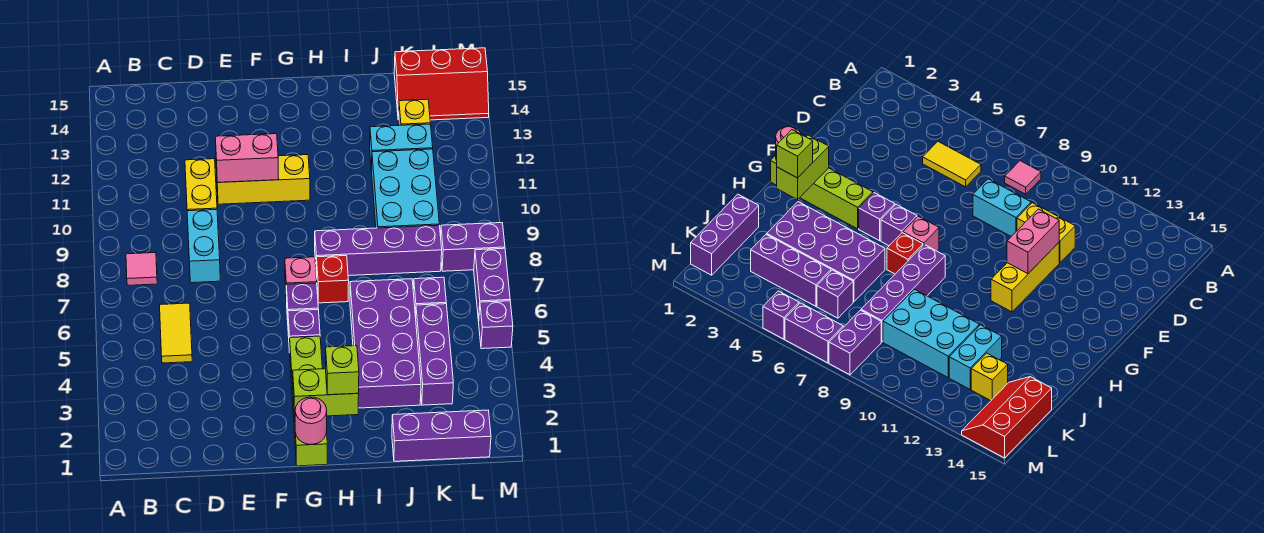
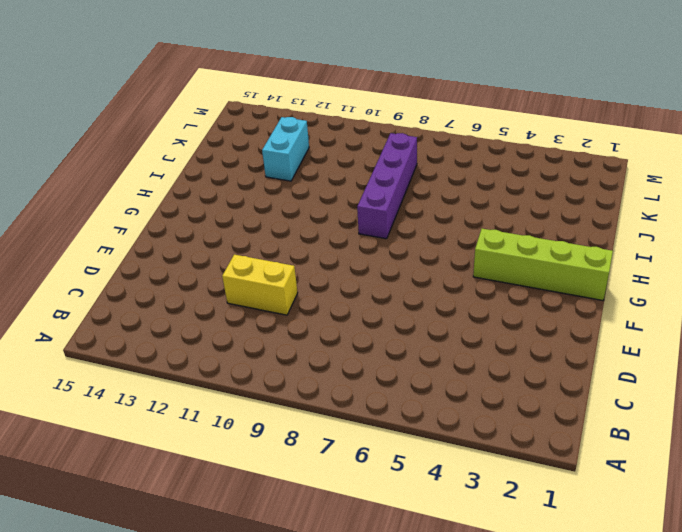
none -> pink 1x1 tile [126,253,157,285]
none -> yellow 1x2 tile [160,303,192,363]
none -> cyan 1x2 brick [187,209,220,283]

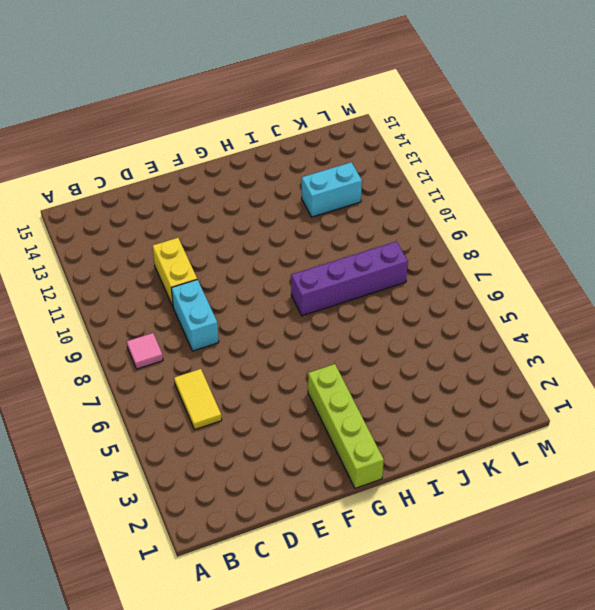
none -> yellow 1x3 brick [216,155,310,204]
none -> purple 1x1 brick [288,310,320,353]
none -> purple 1x1 brick [286,283,318,320]

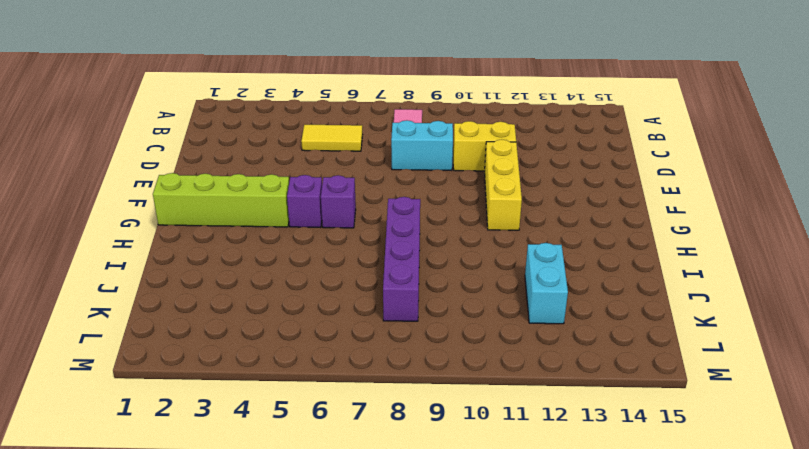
none -> pink 1x1 brick [285,257,317,303]
none -> red 1x1 brick [317,256,349,303]
none -> purple 2x4 brick [350,279,421,408]

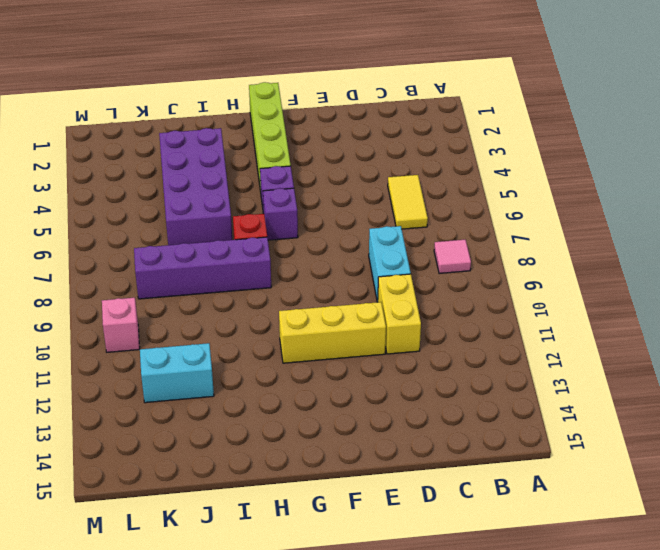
pink 1x1 brick [102,298,140,352] -> pink 1x1 brick moved to [285,257,317,303]
none -> purple 1x3 brick [392,410,491,461]
none -> cyan 2x3 brick [372,149,439,228]
none -> purple 1x3 brick [415,304,453,405]

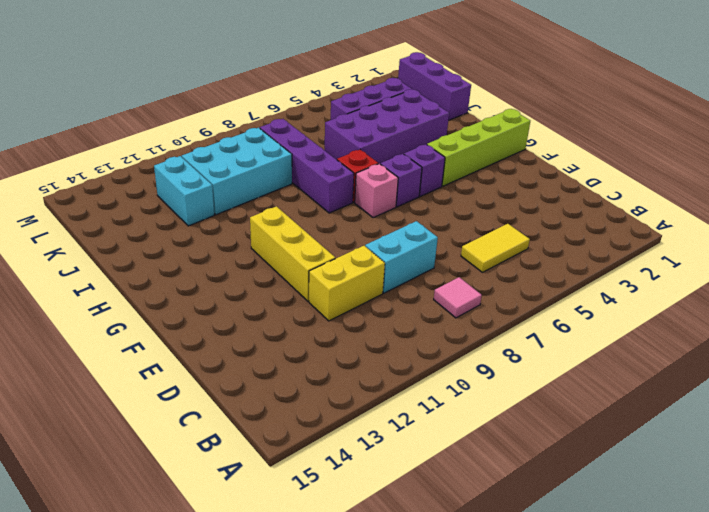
none -> purple 1x1 brick [413,277,446,317]
none -> yellow 1x1 brick [398,99,430,125]
none -> red 2x3 slope [394,48,489,120]

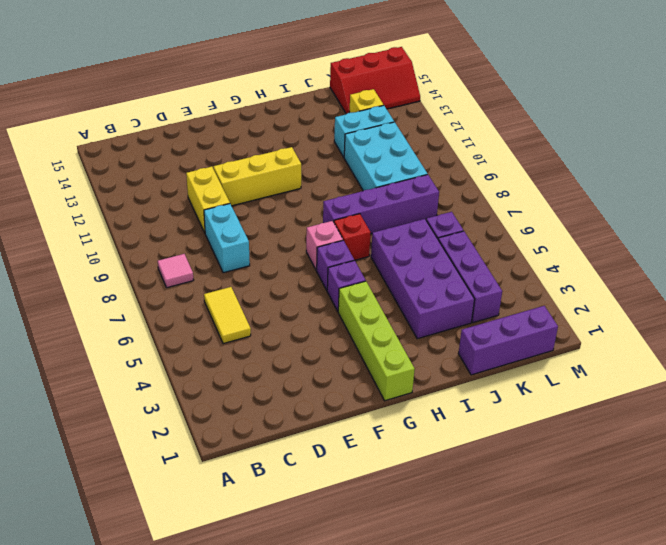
none -> purple 1x2 brick [441,223,505,271]
none -> purple 1x1 brick [479,301,513,349]
none -> purple 1x2 brick [474,248,510,321]

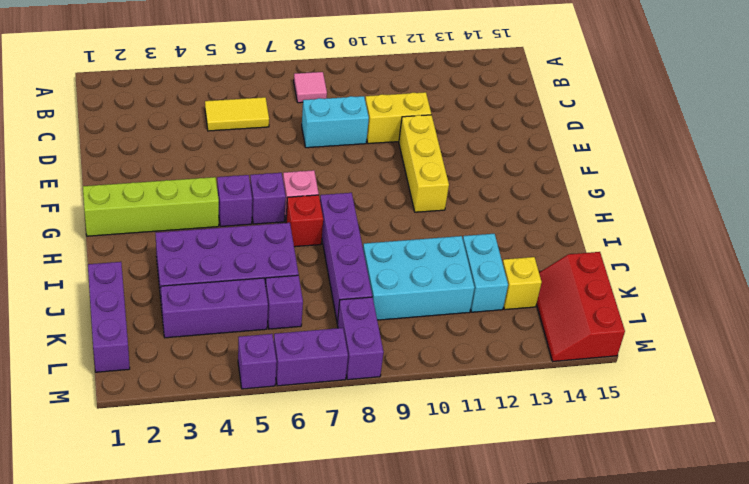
none -> pink 1x2 brick [215,134,279,182]
none -> pink 1x1 round brick [295,397,327,444]
none -> lime 1x2 brick [293,369,359,417]

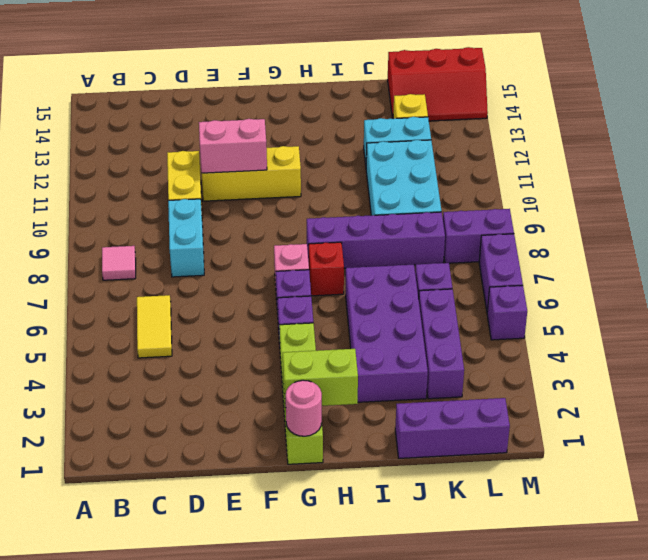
none -> lime 1x1 brick [325,346,359,395]

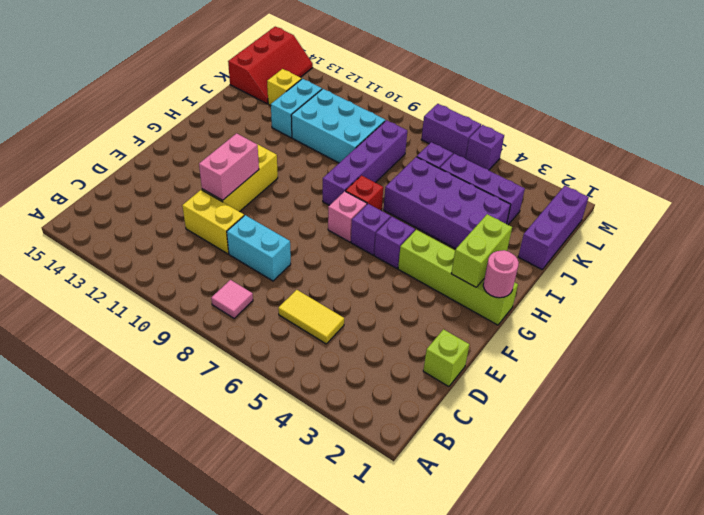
lime 1x1 brick [423,329,469,387] -> lime 1x1 brick moved to [325,346,359,395]
none -> purple 1x2 brick [441,223,505,271]

